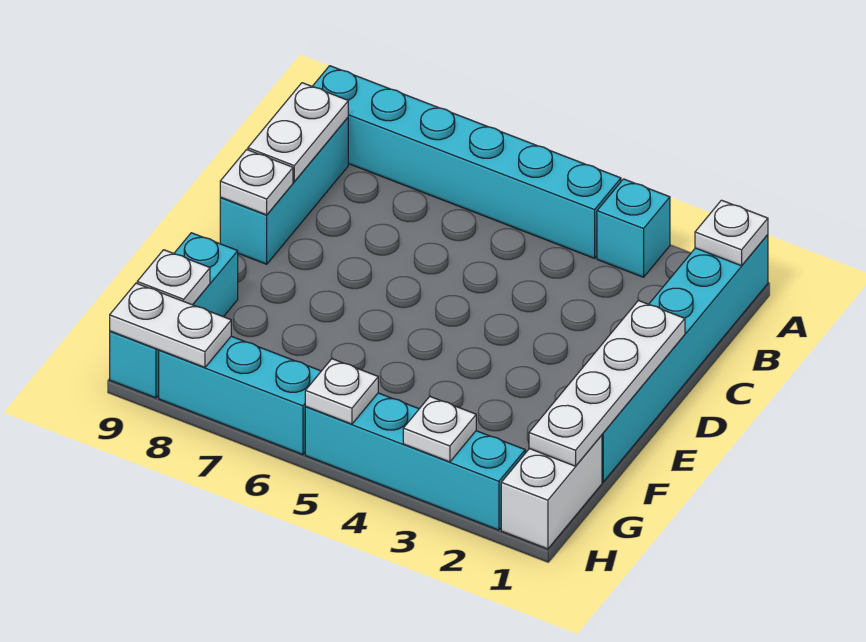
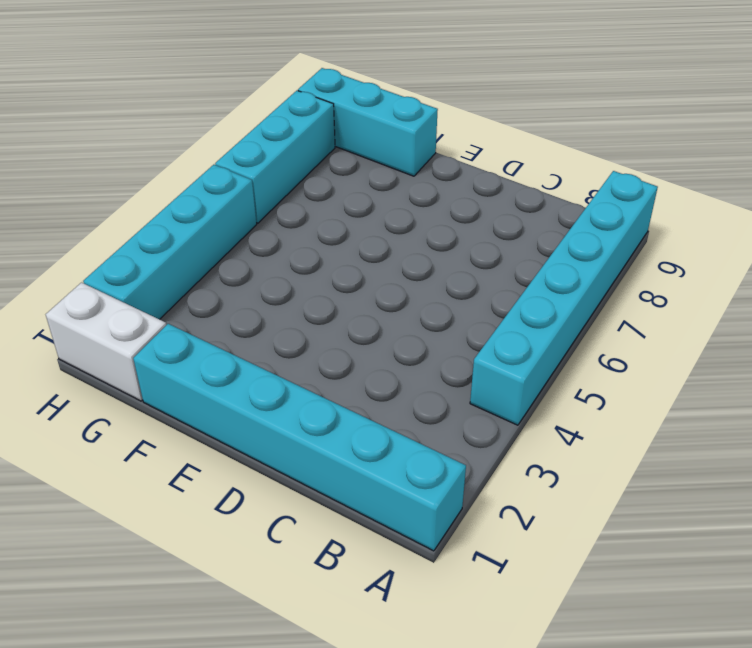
none -> cyan 1x1 brick [597,179,670,277]
none -> cyan 1x3 brick [220,118,348,264]
none -> white 1x1 plate [695,200,768,266]

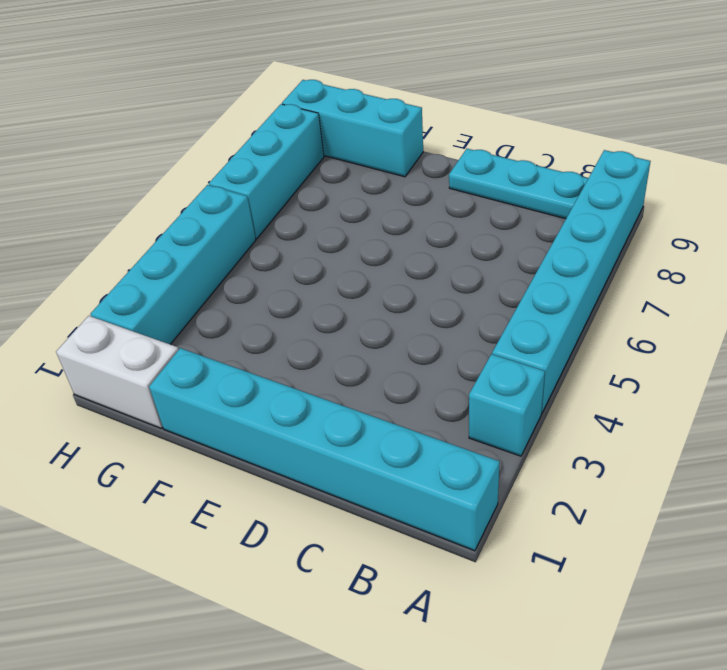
cyan 1x3 plate [449,149,588,219] -> cyan 1x3 brick [220,118,348,264]
none -> white 1x1 plate [695,200,768,266]
none -> white 1x2 plate [248,83,348,182]
none -> white 1x4 plate [529,301,685,466]

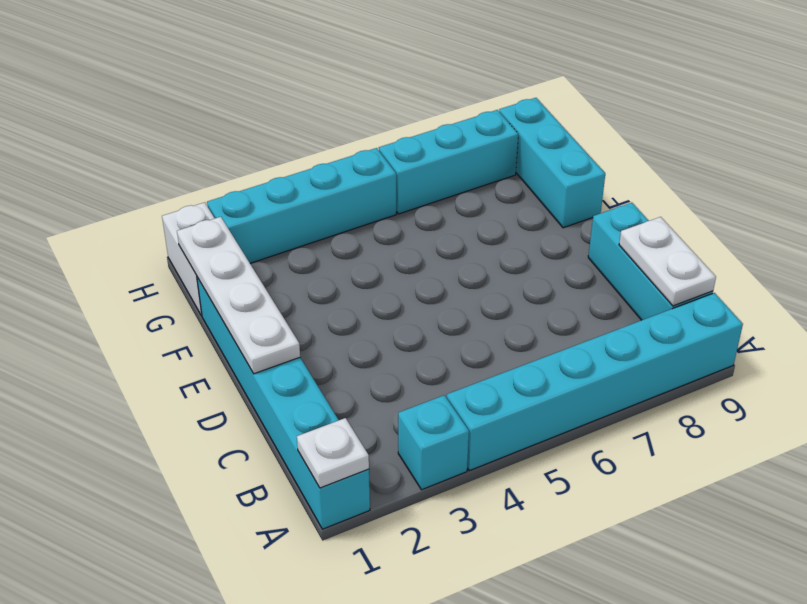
none -> white 1x1 plate [220,149,293,215]
none -> white 1x1 plate [137,250,210,305]
none -> white 1x1 plate [403,397,476,462]

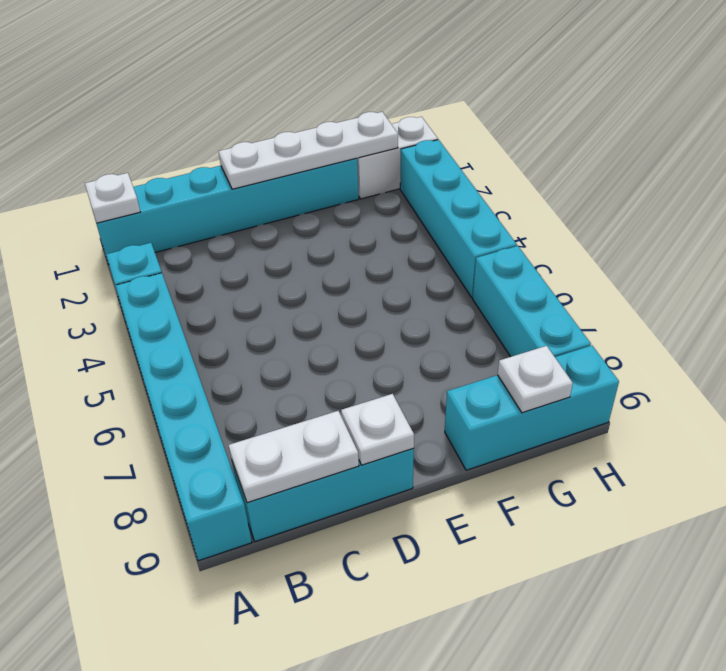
none -> white 1x1 plate [403,397,476,462]
none -> white 1x1 plate [305,359,378,424]
none -> white 1x2 plate [110,283,231,367]

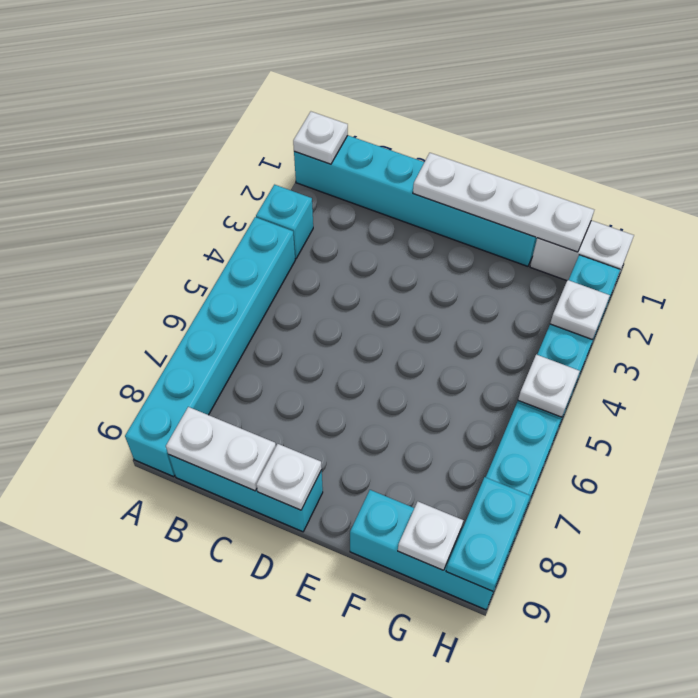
cyan 1x2 plate [446,477,530,591] -> white 1x2 plate [110,283,231,367]

